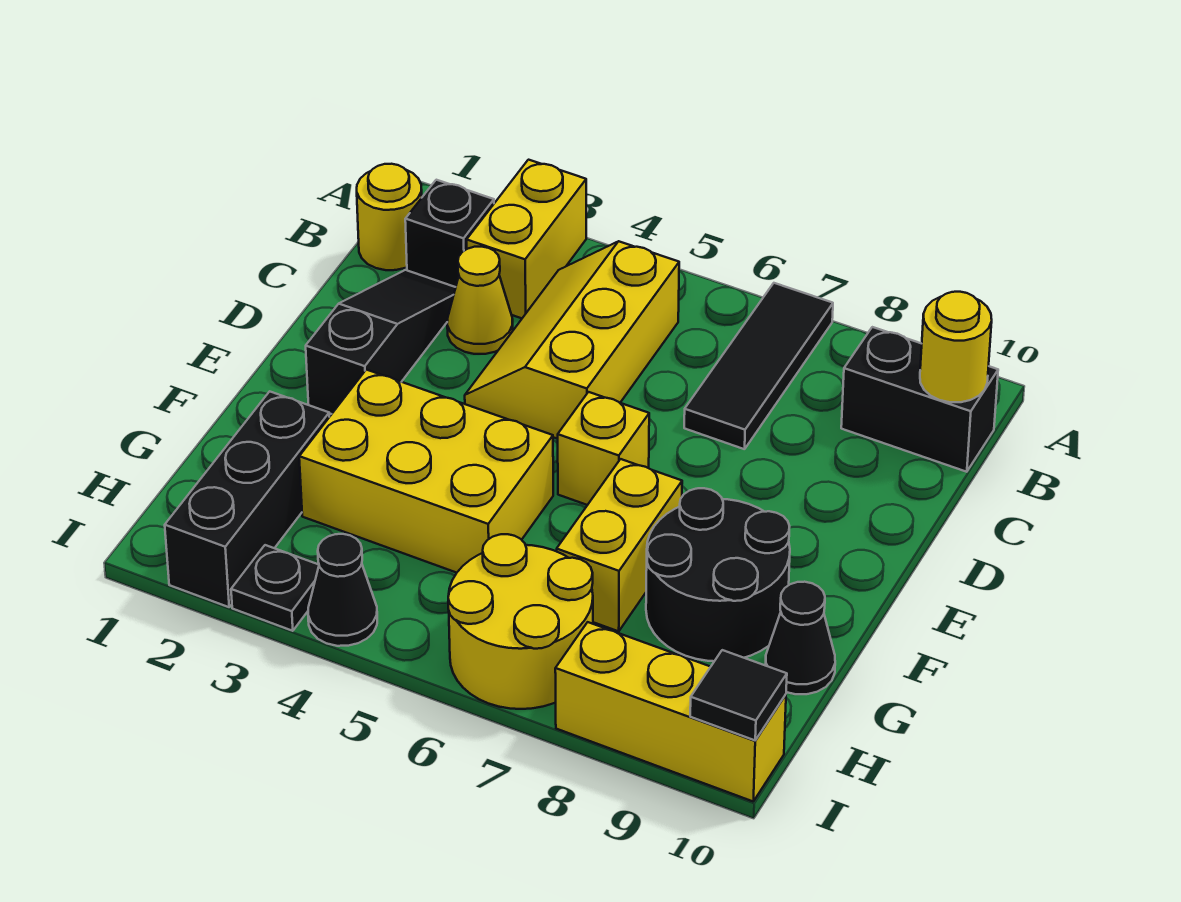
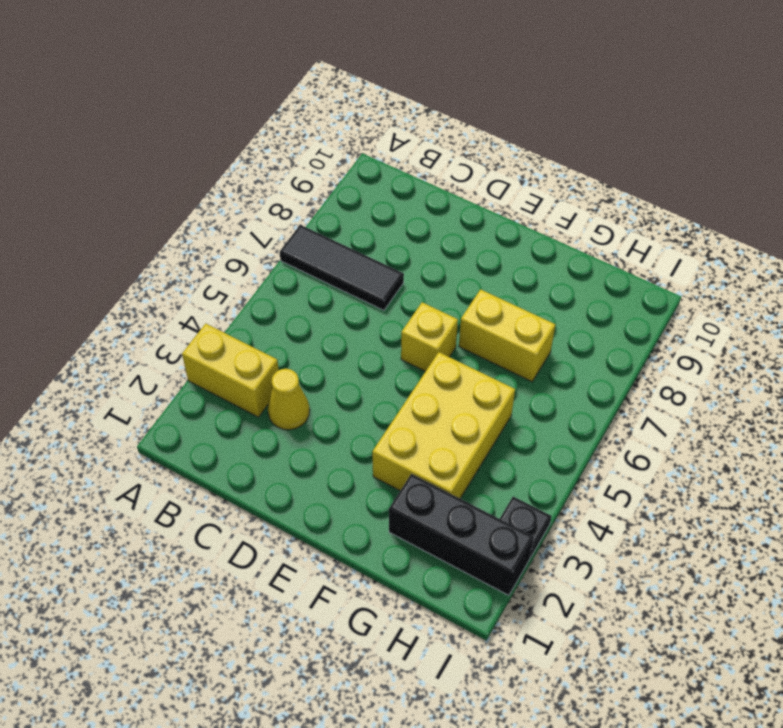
none -> yellow 1x1 round brick [357,164,422,270]
none -> black 1x1 brick [405,180,494,287]
none -> yellow 2x3 slope [465,241,679,439]

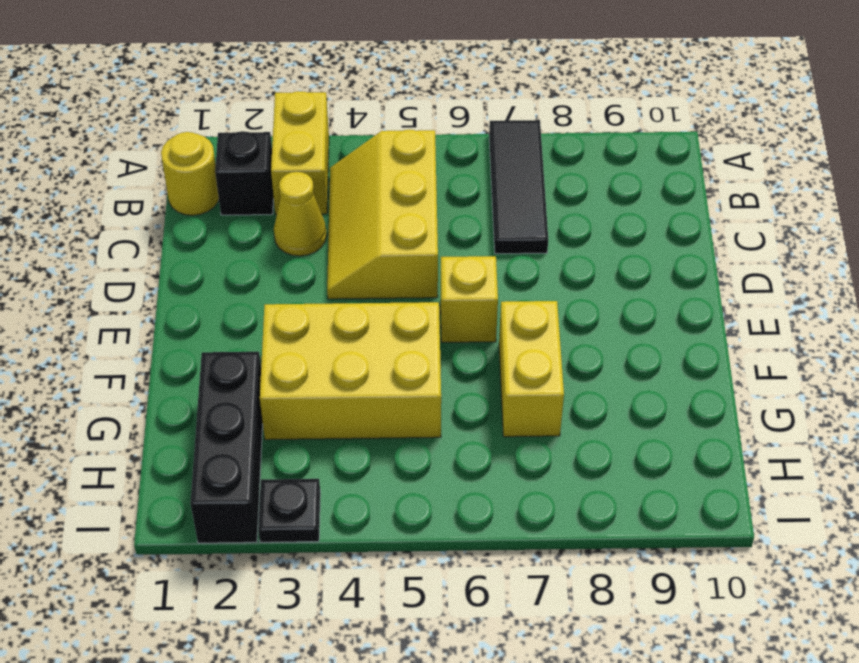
none -> black 1x2 brick [841,327,998,472]
none -> black 1x3 slope [306,270,456,414]
none -> black 2x2 round brick [646,488,790,661]

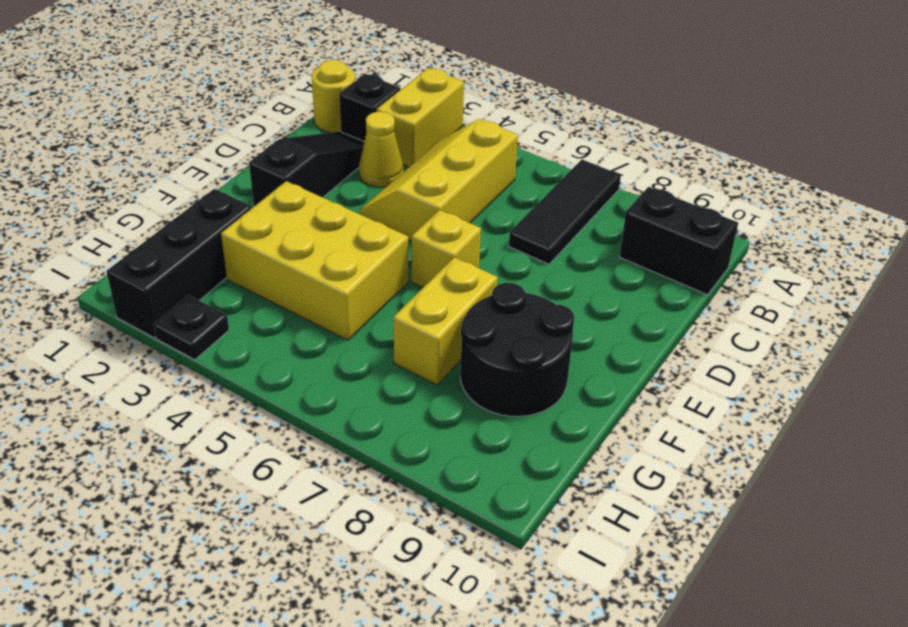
none -> black 1x1 cone [765,582,835,694]
none -> yellow 2x2 round brick [448,534,593,709]
none -> black 1x1 cone [308,534,377,646]

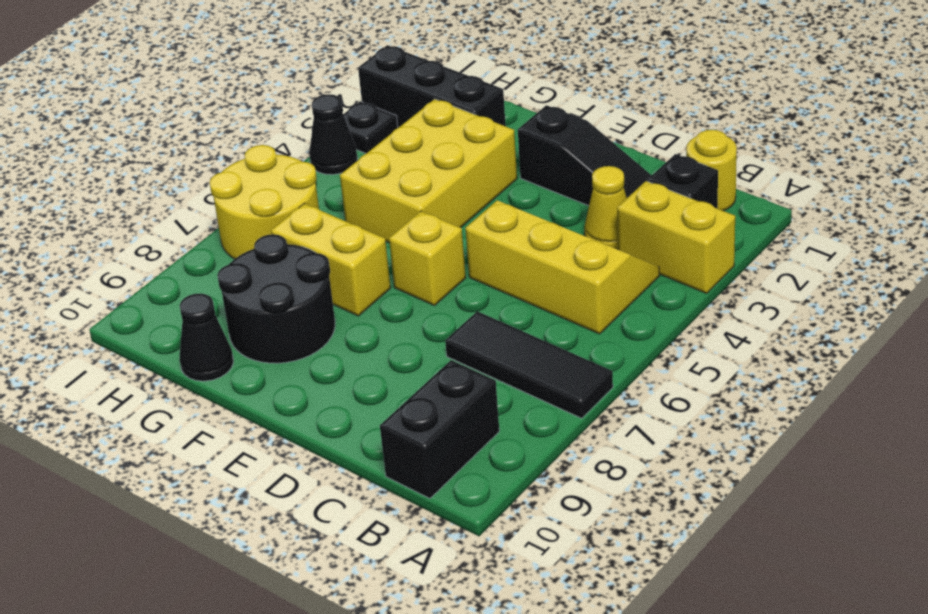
none -> yellow 1x3 brick [555,622,786,801]
none -> yellow 1x1 round brick [920,292,992,402]
none -> black 1x1 tile [690,650,787,740]

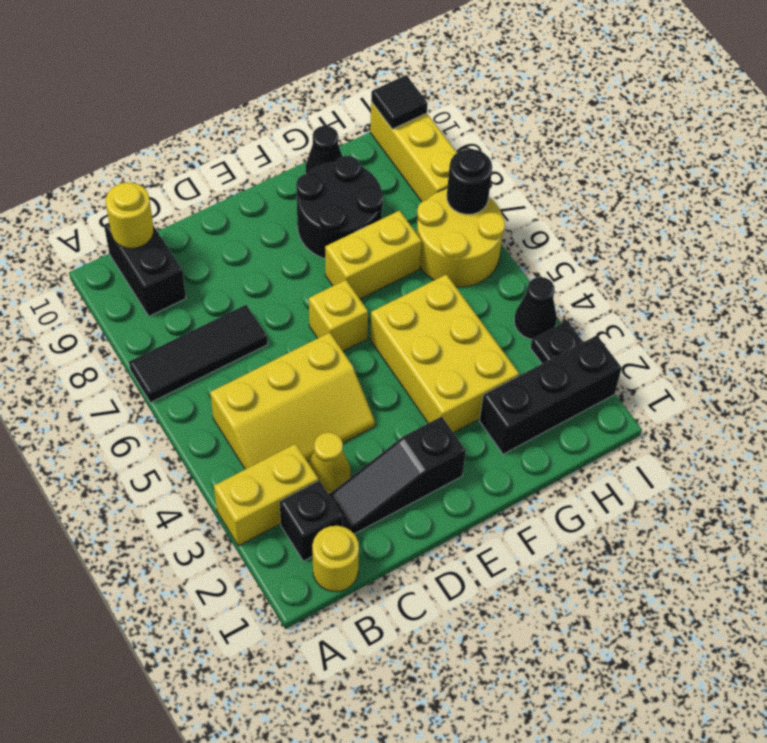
black 1x1 round brick [447,149,492,214] -> none

